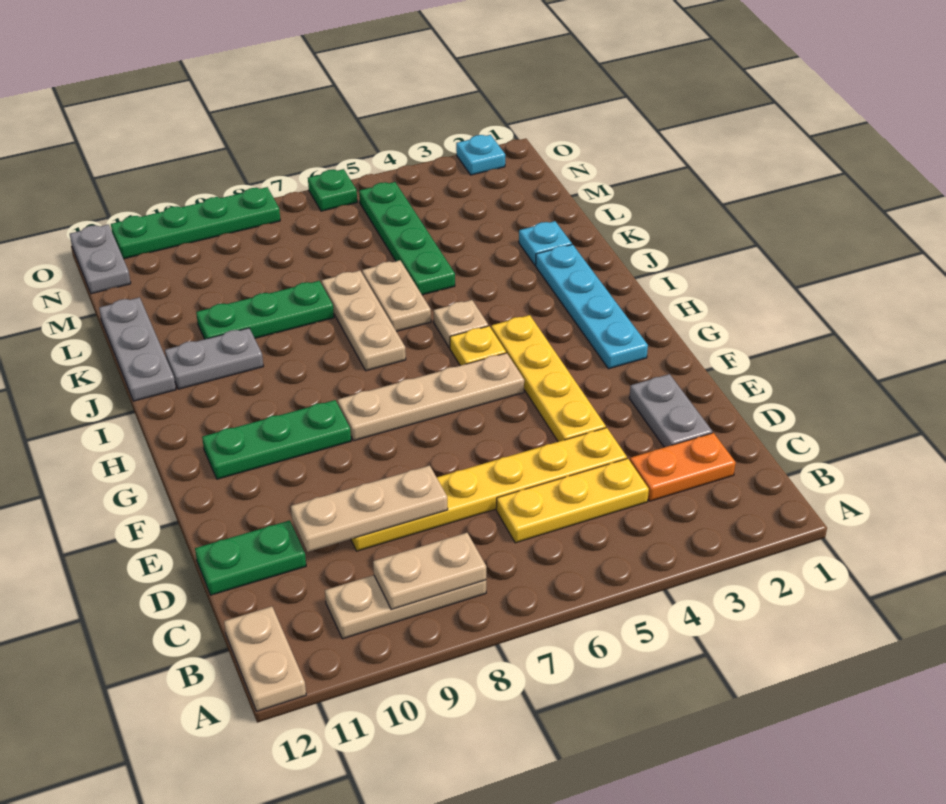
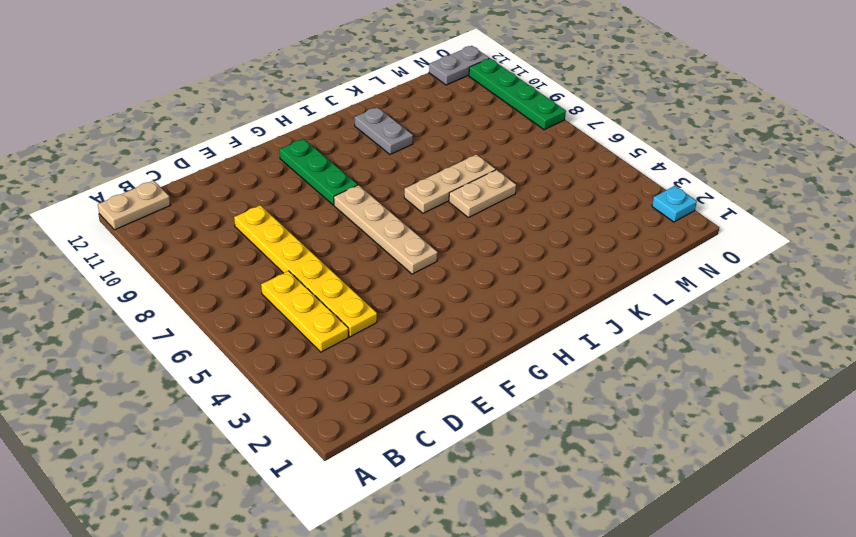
none -> tan 1x3 plate [325,575,486,639]
none -> orange 1x2 plate [630,433,736,501]
none -> grey 1x2 plate [629,374,712,447]

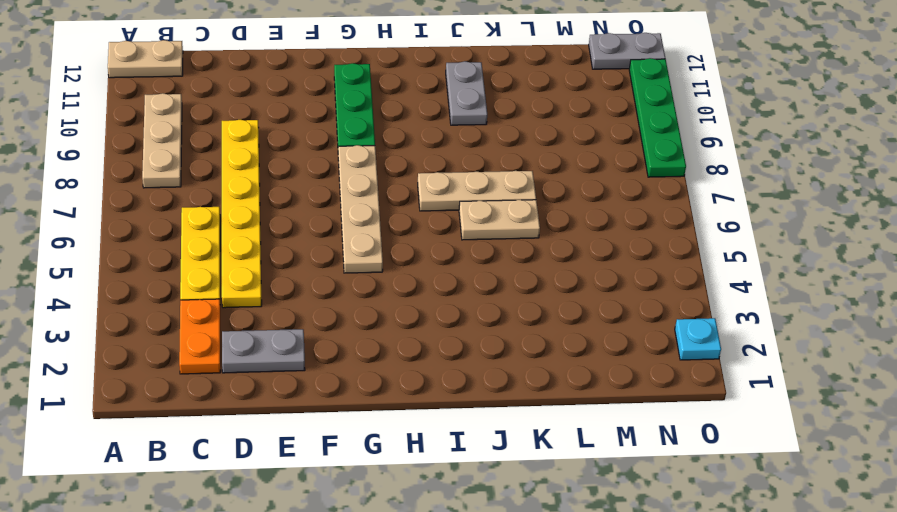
none -> green 1x2 plate [195,520,306,595]
none -> yellow 1x4 plate [491,315,606,442]
none -> cyan 1x4 plate [536,244,648,369]

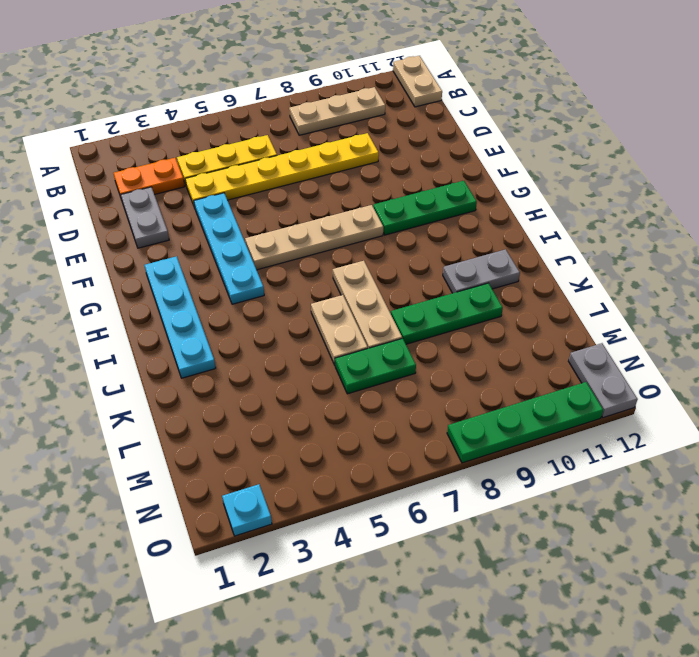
cyan 1x4 plate [194,193,264,304] -> yellow 1x4 plate [491,315,606,442]
green 1x2 plate [335,338,416,394] -> green 1x2 plate moved to [195,520,306,595]
none -> yellow 1x1 plate [450,326,506,366]
none -> tan 1x1 plate [434,300,488,348]
none -> grey 1x3 plate [99,297,176,401]

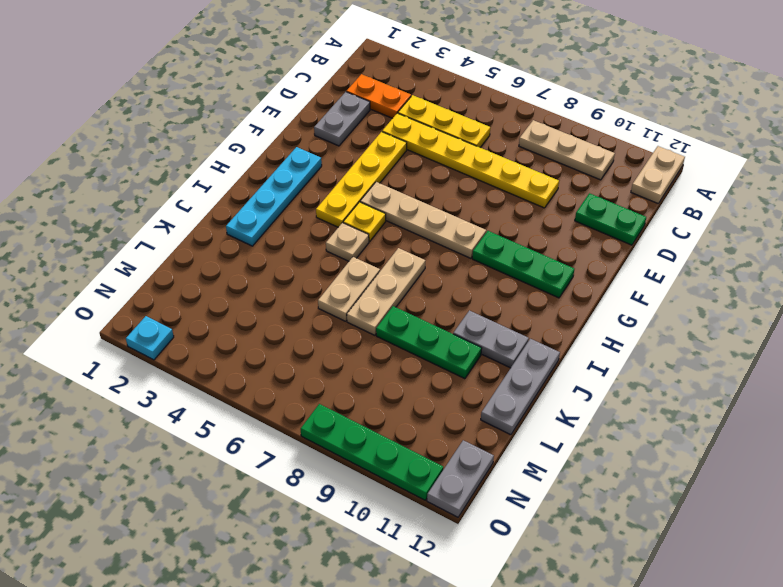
none -> cyan 1x1 plate [519,221,572,265]
none -> green 1x4 plate [359,182,455,295]
none -> green 1x1 plate [308,169,357,211]

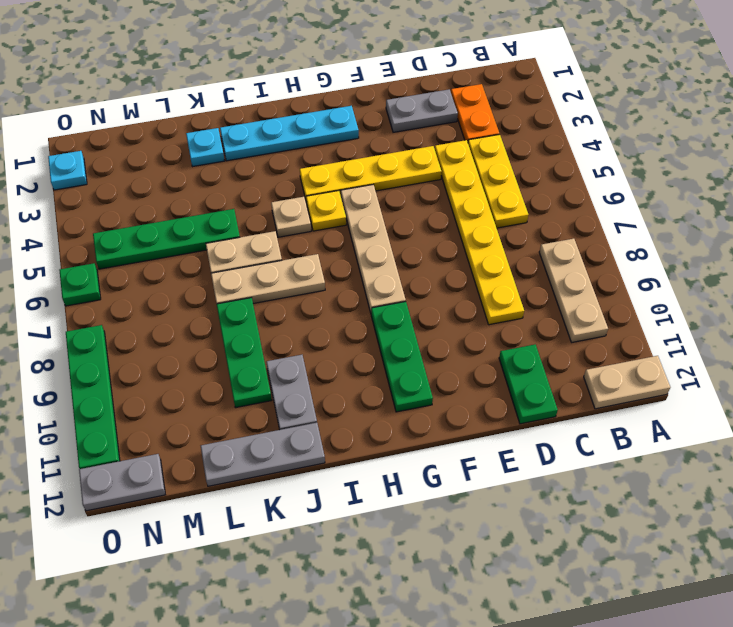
none -> tan 1x2 plate [373,533,486,609]
none -> tan 1x3 plate [291,465,448,552]

